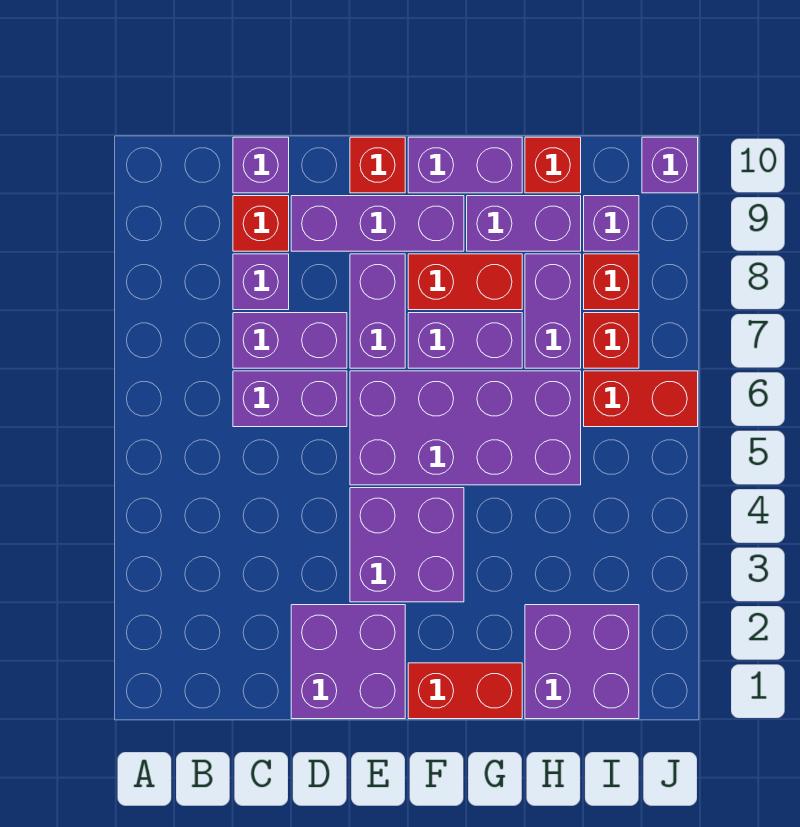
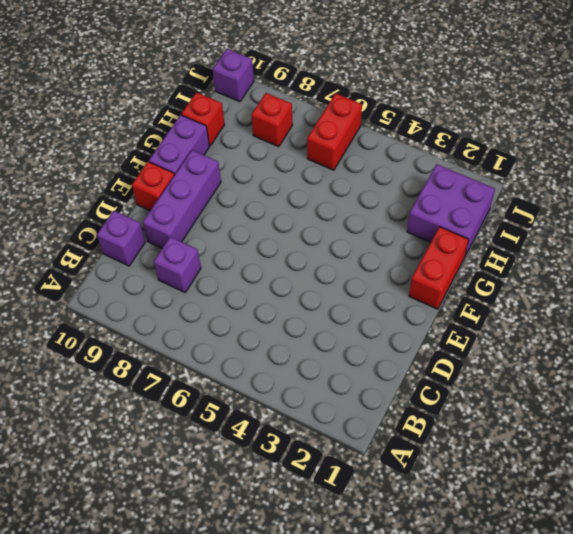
none -> purple 1x2 brick [233,371,347,427]
none -> purple 1x2 brick [233,313,347,368]
none -> red 1x1 brick [233,196,289,251]

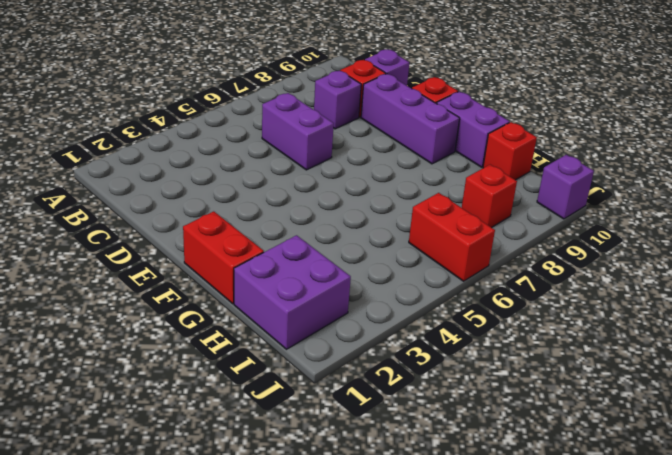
none -> purple 1x2 brick [233,313,347,368]
none -> purple 2x2 brick [291,605,405,719]
none -> purple 2x2 brick [350,488,464,602]

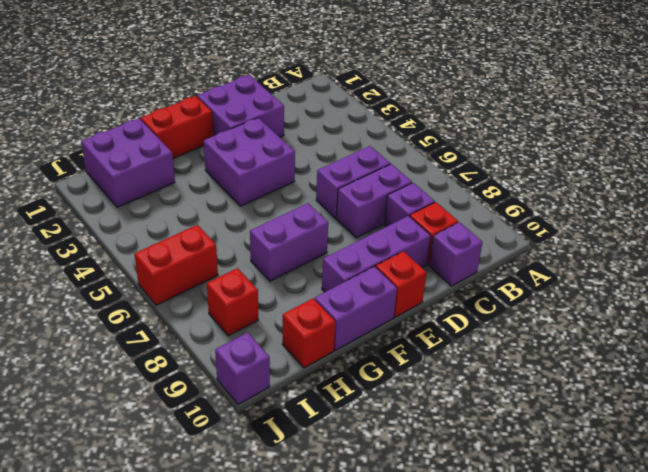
none -> purple 2x4 brick [350,371,581,485]
none -> purple 1x2 brick [350,254,405,368]
none -> red 1x2 brick [408,254,522,310]

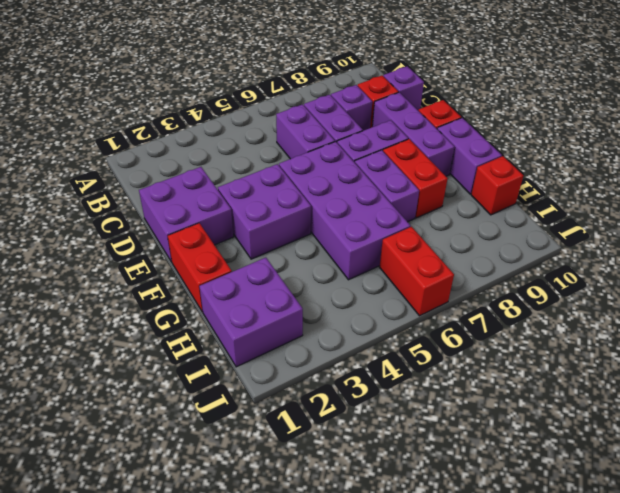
none -> purple 1x2 brick [467,196,581,251]
none -> purple 1x2 brick [525,254,581,368]
none -> red 1x1 brick [584,313,639,368]

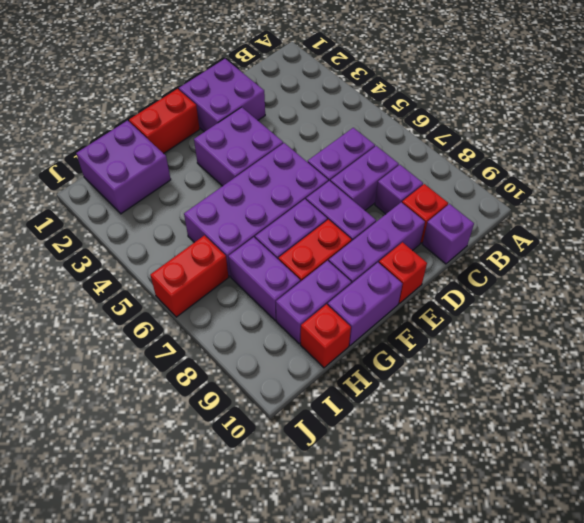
none -> red 1x1 brick [584,313,639,368]
none -> red 1x1 brick [584,254,639,310]
none -> purple 1x1 brick [584,196,639,251]

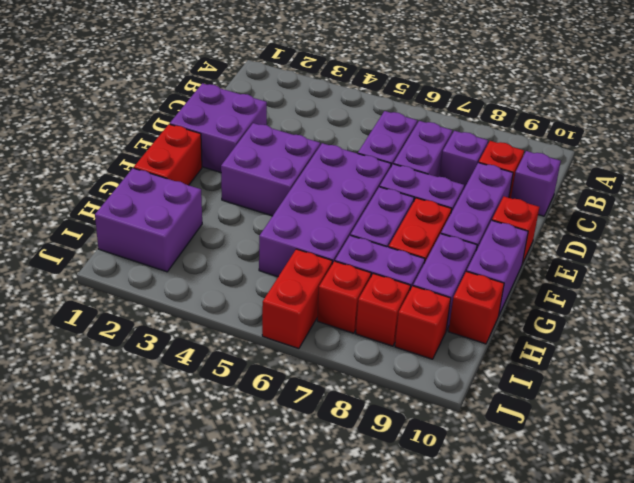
red 1x1 brick [395,286,451,359] -> purple 1x1 brick [584,196,639,251]
none -> purple 1x1 brick [642,137,698,193]

